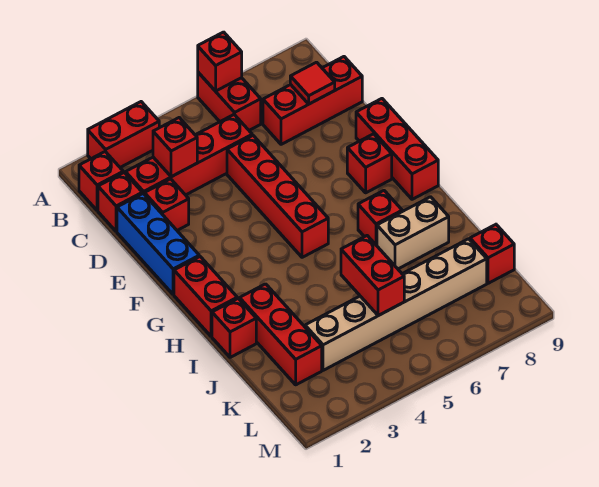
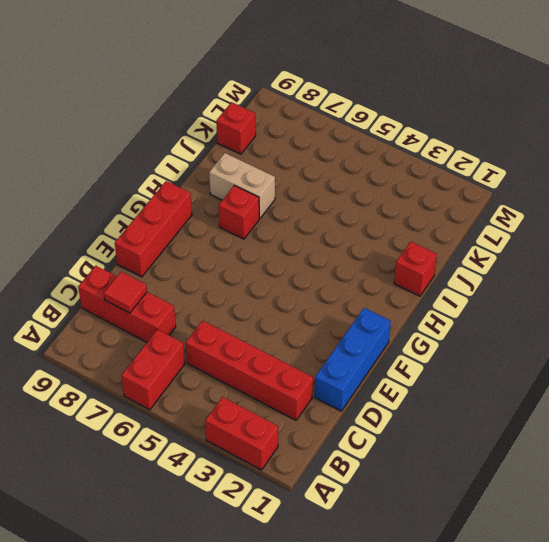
none -> red 1x1 brick [79,152,123,211]
none -> red 1x1 brick [98,173,142,232]
none -> red 1x1 brick [145,179,189,230]

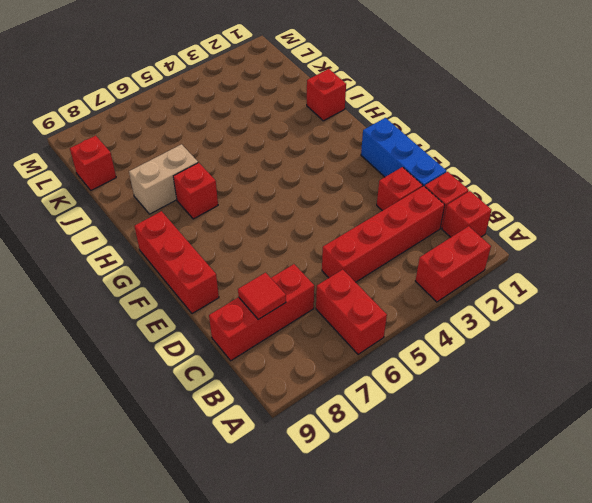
none -> red 1x4 brick [227,135,328,257]
none -> red 1x1 brick [347,134,392,193]
none -> red 1x2 brick [174,256,237,337]

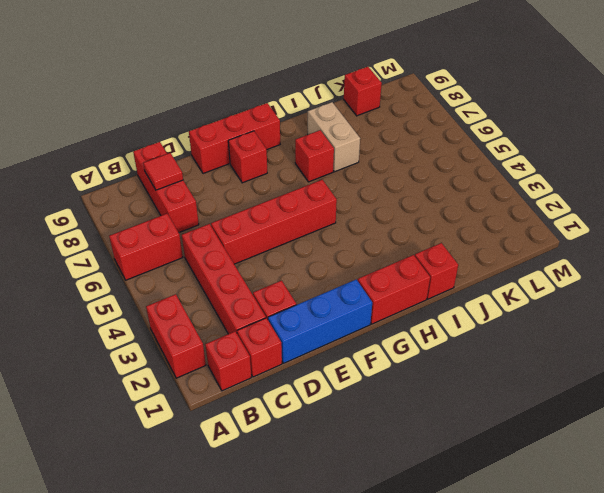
none -> red 1x3 brick [240,284,322,385]
none -> tan 1x6 brick [305,239,487,370]
none -> red 1x1 brick [198,32,242,91]

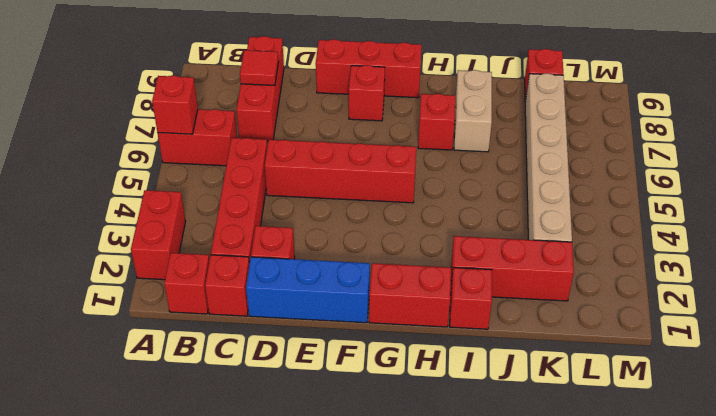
none -> red 1x1 brick [153,118,197,177]
none -> red 1x2 brick [341,236,404,316]

